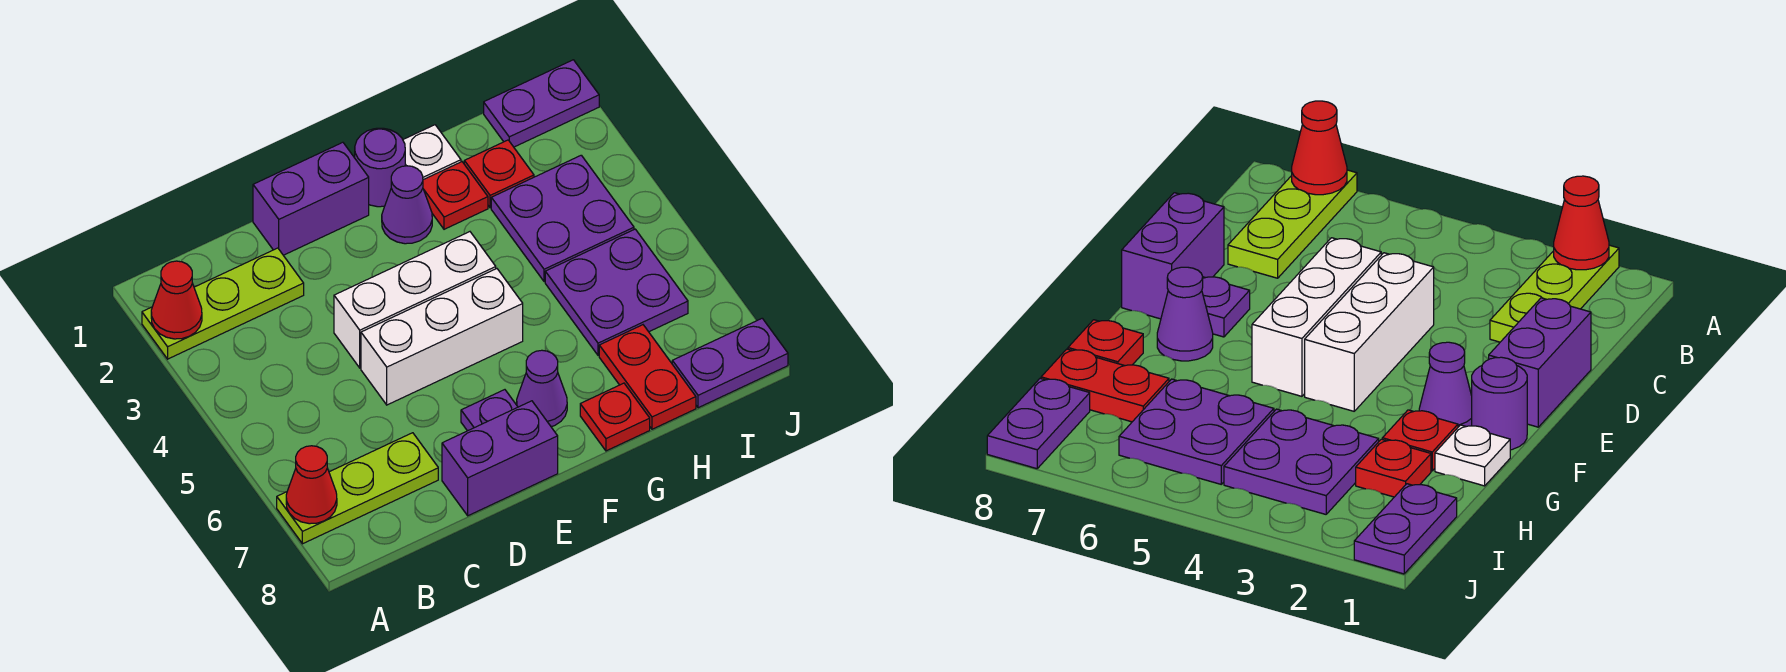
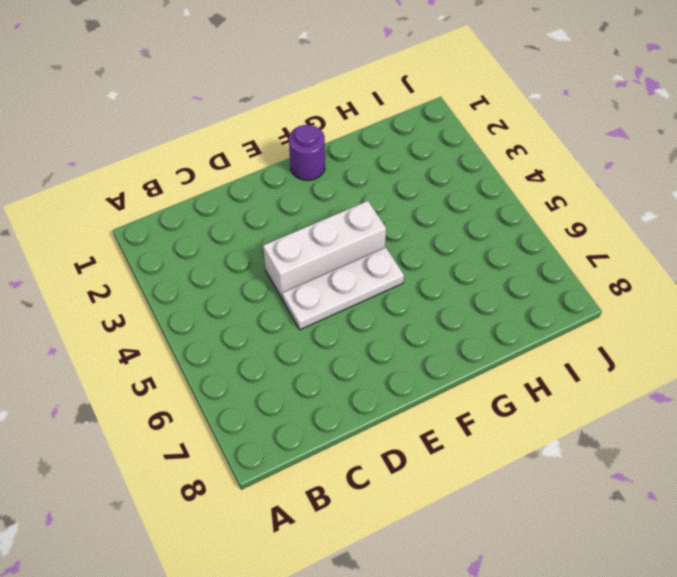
white 1x3 plate [282,247,404,330] -> white 1x3 brick [361,269,523,405]
none -> lime 1x3 plate [142,248,304,359]
none -> lime 1x3 plate [277,433,438,544]
none -> purple 1x2 brick [253,142,369,255]

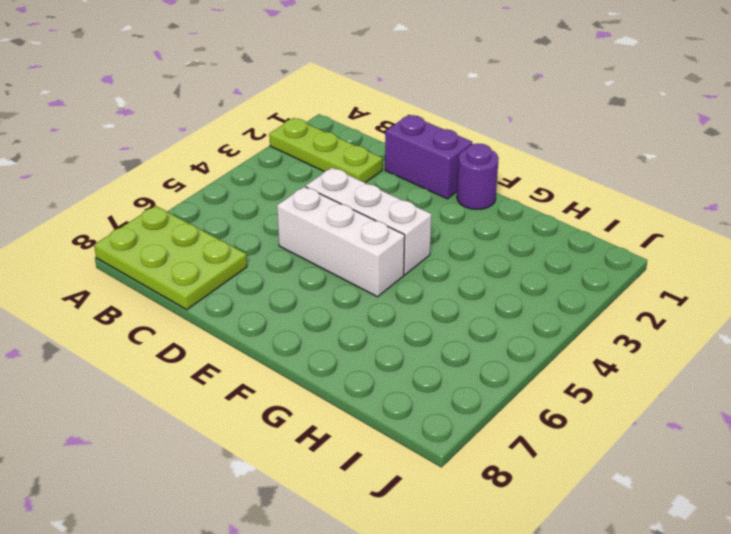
lime 2x3 plate [94,206,247,310] -> lime 1x3 plate [277,433,438,544]
none -> purple 1x2 brick [442,401,558,516]
none -> purple 1x1 plate [461,390,518,431]
none -> purple 1x1 cone [382,166,432,244]

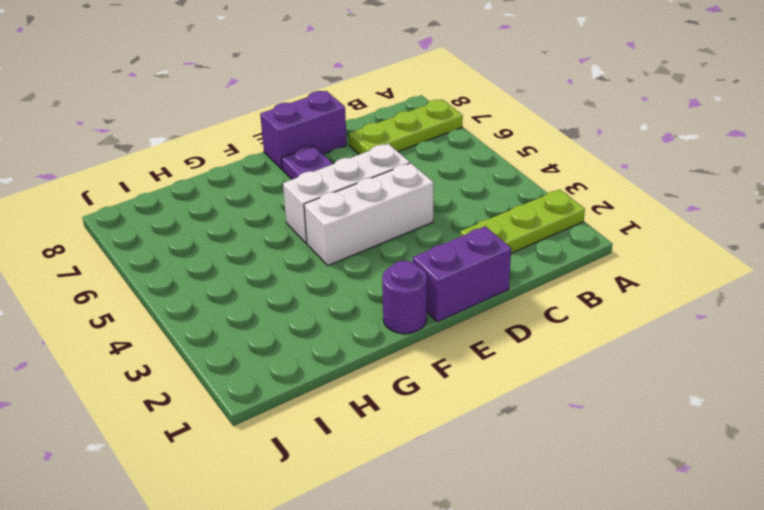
none -> purple 1x1 cone [382,166,432,244]
none -> purple 1x1 cone [517,350,567,427]
none -> white 1x1 plate [403,125,461,180]

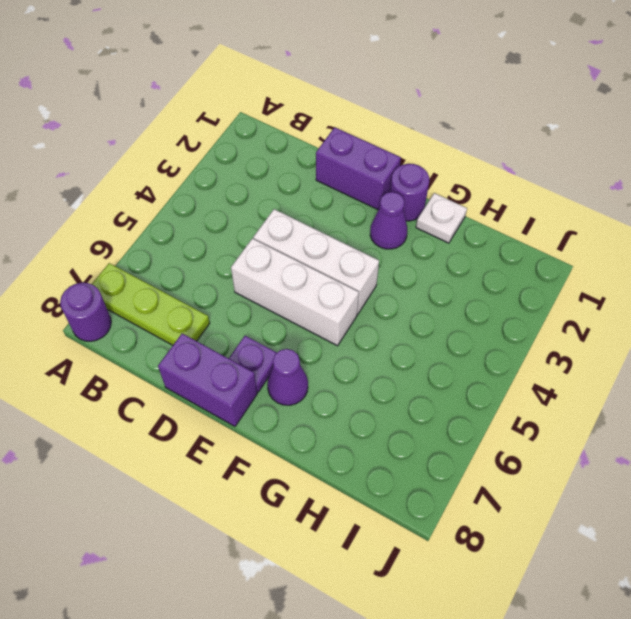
purple 1x1 round brick [60,283,111,341] -> none
none -> lime 1x3 plate [142,248,304,359]
none -> red 1x1 plate [423,162,488,229]
none -> red 1x1 plate [580,383,650,451]

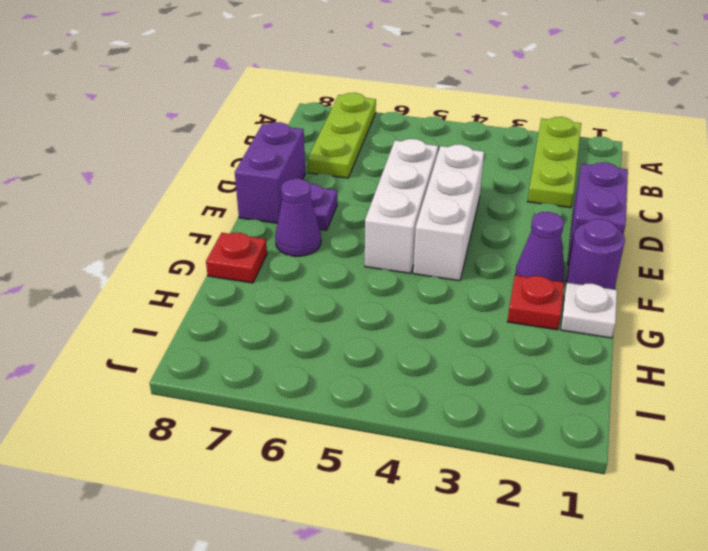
none -> red 1x1 plate [464,140,534,208]
none -> purple 2x2 plate [491,155,634,282]
none -> purple 2x2 plate [545,229,688,355]

